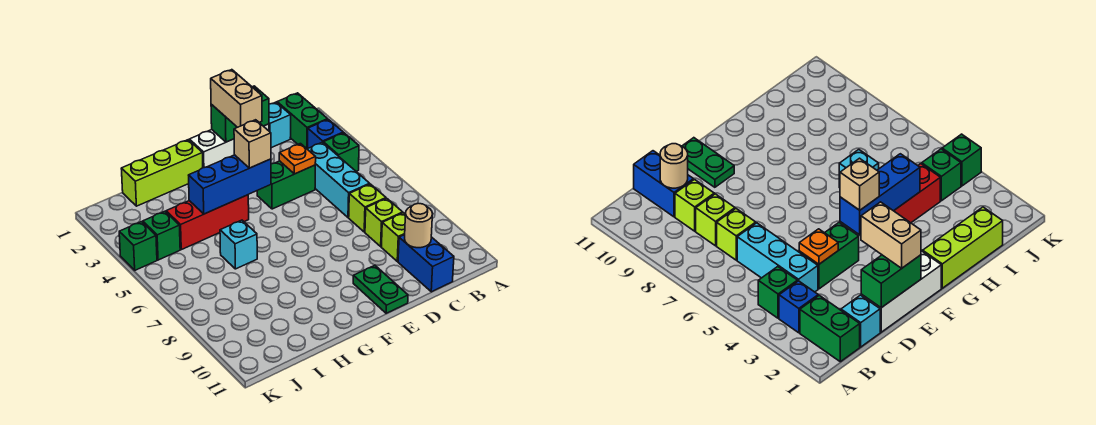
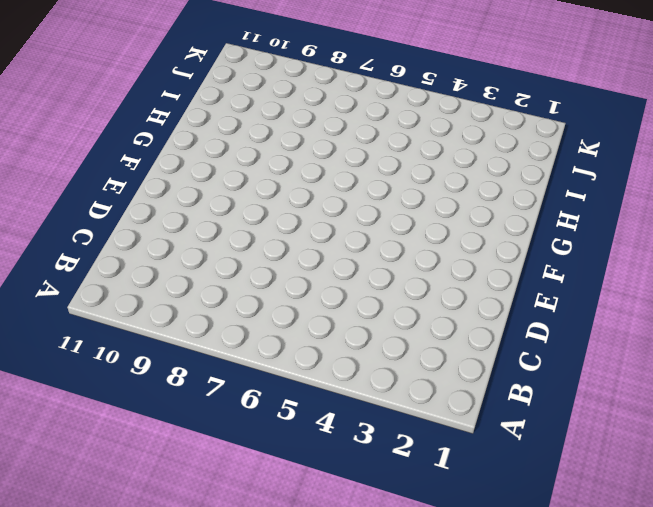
none -> green 1x2 brick [277,93,328,149]
none -> blue 1x1 brick [308,119,343,148]
none -> green 1x1 brick [323,133,359,171]

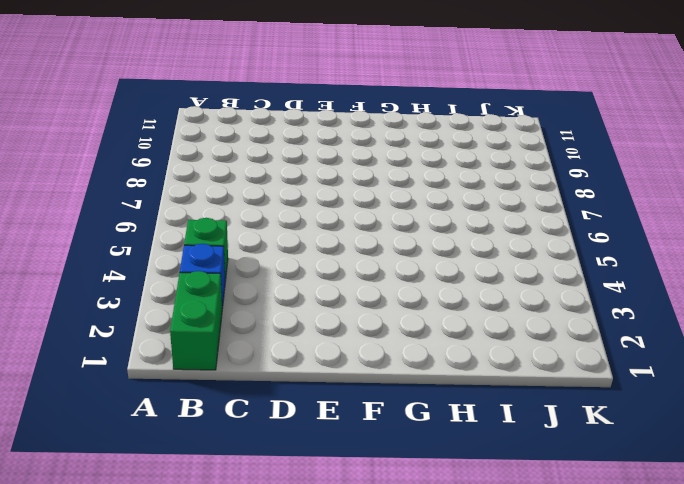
none -> cyan 1x1 brick [269,102,291,148]
none -> cyan 1x3 brick [308,142,370,218]
none -> lime 1x1 brick [349,184,386,232]

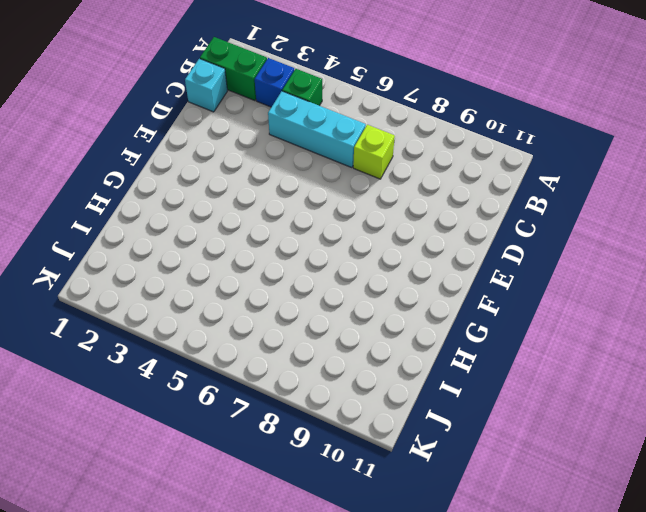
none -> lime 1x1 brick [365,198,403,246]
none -> lime 1x1 brick [381,213,406,261]
none -> blue 1x2 brick [398,235,454,292]

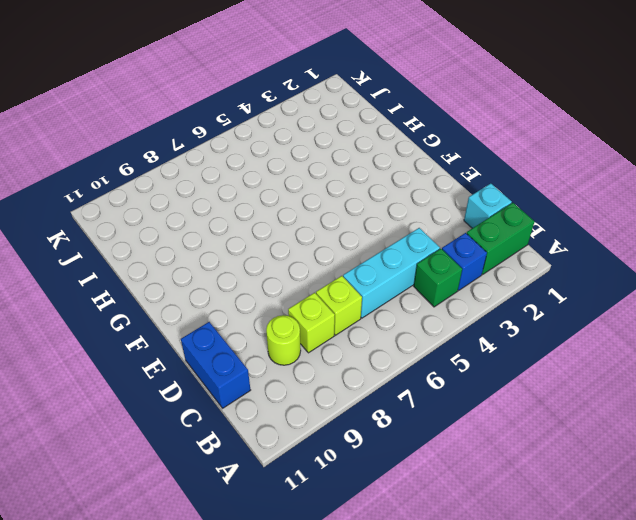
lime 1x1 round brick [266,315,301,365] -> lime 1x1 brick [381,213,406,261]
blue 1x2 brick [181,322,250,408] -> blue 1x2 brick turned to [398,235,454,292]
none -> white 1x3 brick [189,124,269,168]
none -> green 1x2 brick [257,161,315,209]
none -> green 1x2 plate [353,265,408,313]

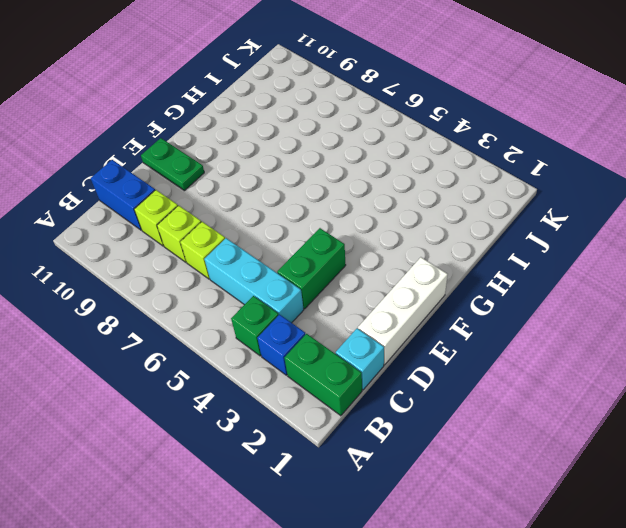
none -> lime 1x3 brick [121,140,203,206]
none -> red 1x3 brick [166,195,249,250]
none -> cyan 1x1 brick [220,220,257,269]

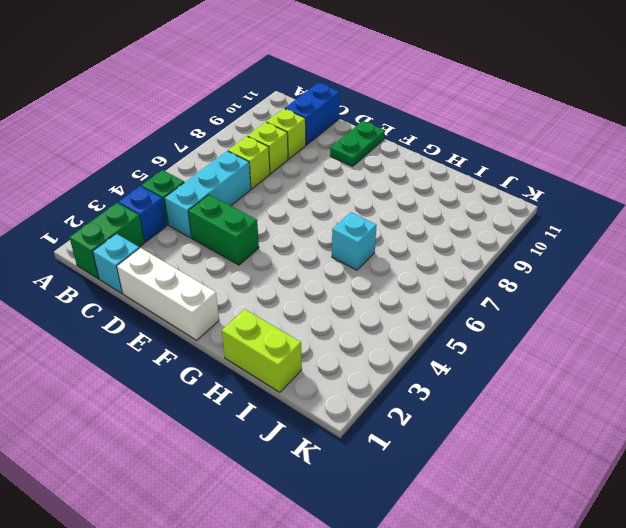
lime 1x2 brick [222,309,302,392] -> lime 1x3 brick [121,140,203,206]
none -> red 1x3 brick [166,195,249,250]
none -> green 1x1 brick [143,211,180,260]
none -> green 1x1 brick [119,222,157,270]

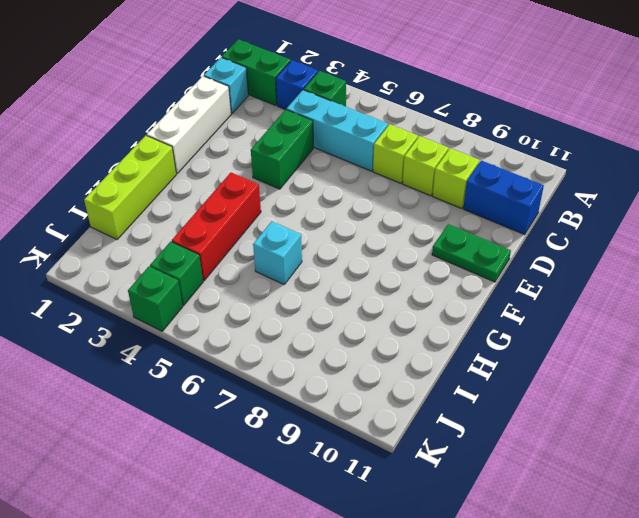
none -> tan 1x1 round brick [405,203,432,248]
none -> green 1x2 brick [211,86,269,142]
none -> orange 1x1 plate [279,144,316,174]

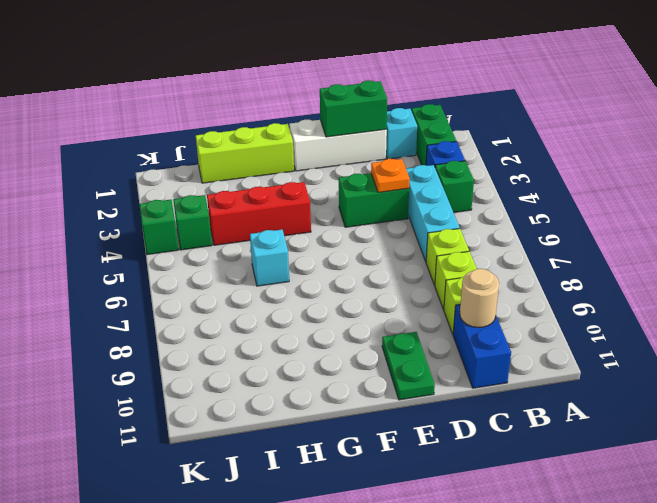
none -> blue 1x3 brick [189,155,271,214]
none -> tan 1x2 brick [211,70,262,127]
none -> tan 1x1 brick [234,120,271,168]

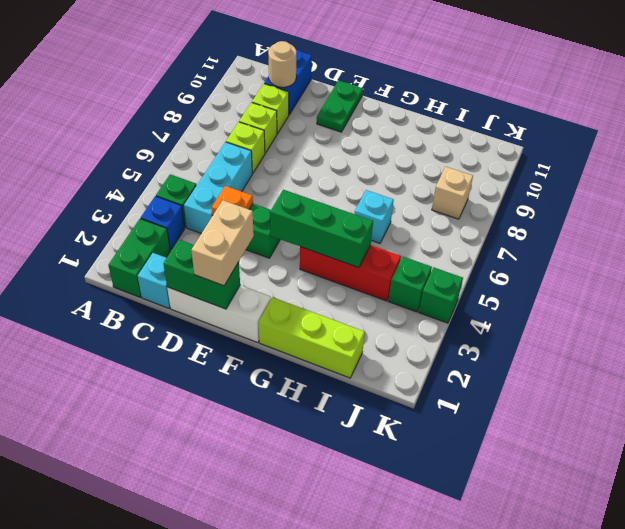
green 1x3 brick [270,190,373,268] -> blue 1x3 brick [189,155,271,214]
tan 1x1 brick [432,167,473,219] -> tan 1x1 brick moved to [234,120,271,168]

